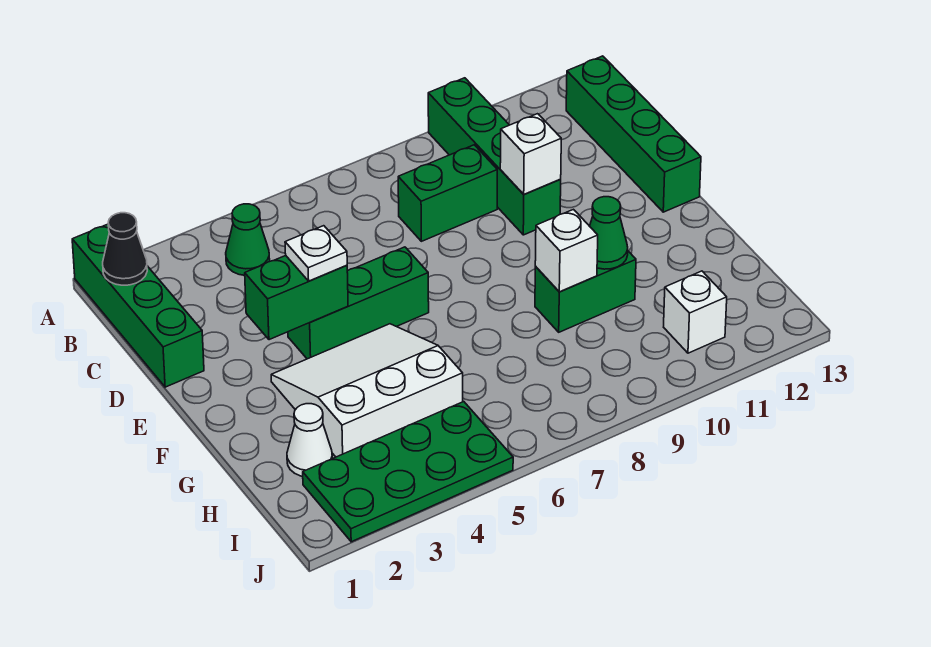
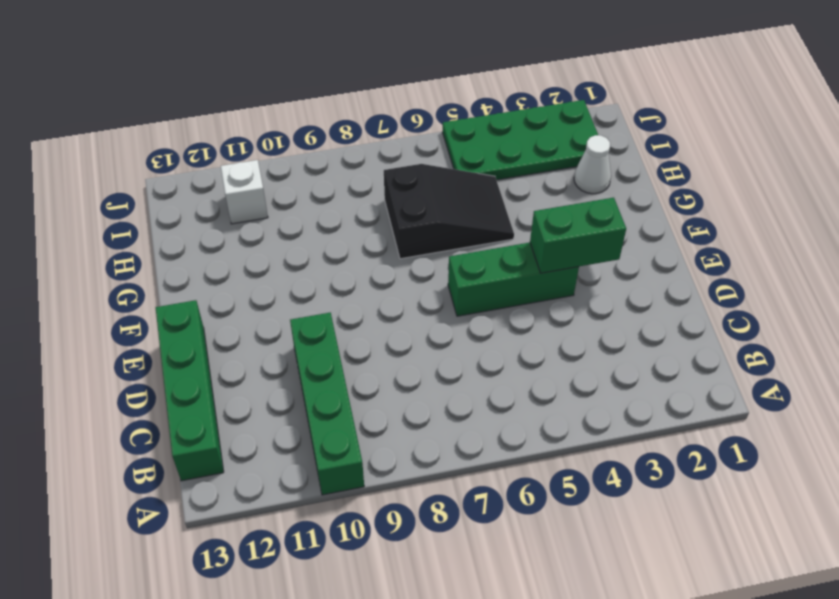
black 2x3 slope [384,164,514,259] -> white 3x3 slope [271,324,463,457]
none -> green 1x4 brick [72,224,204,387]
none -> green 1x1 cone [226,204,270,275]
none -> green 1x2 brick [398,145,497,241]

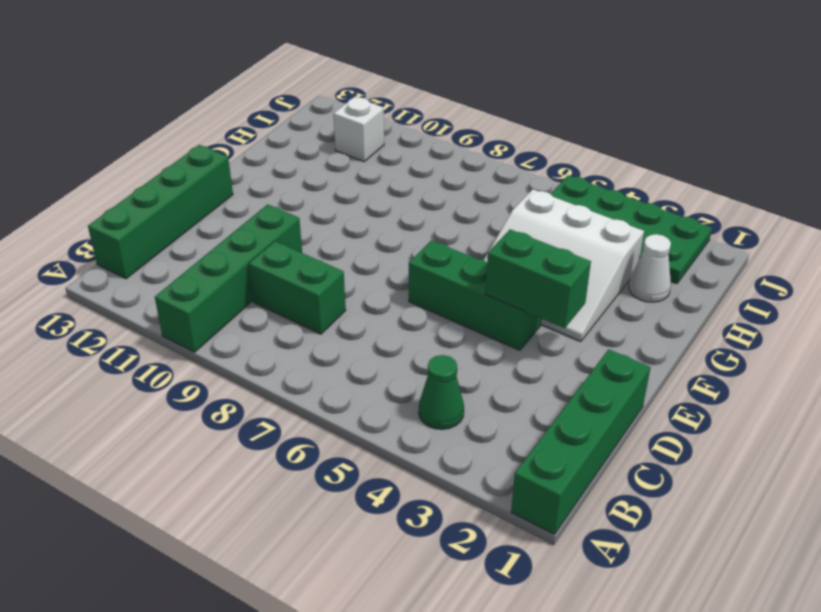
none -> green 1x2 brick [535,251,636,332]
none -> black 1x1 cone [103,213,147,285]
none -> white 1x1 brick [500,114,561,194]

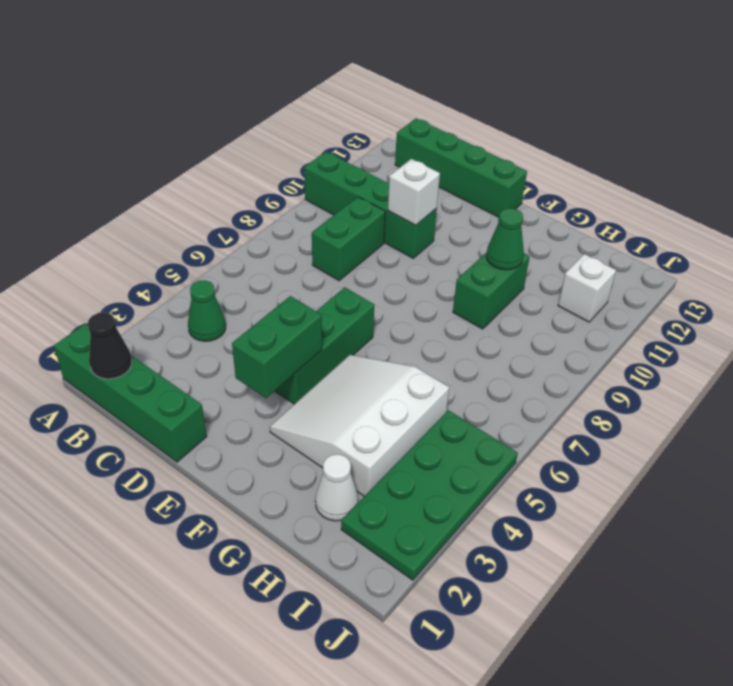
none -> white 1x1 brick [535,209,598,292]
none -> white 1x1 plate [285,226,347,281]

